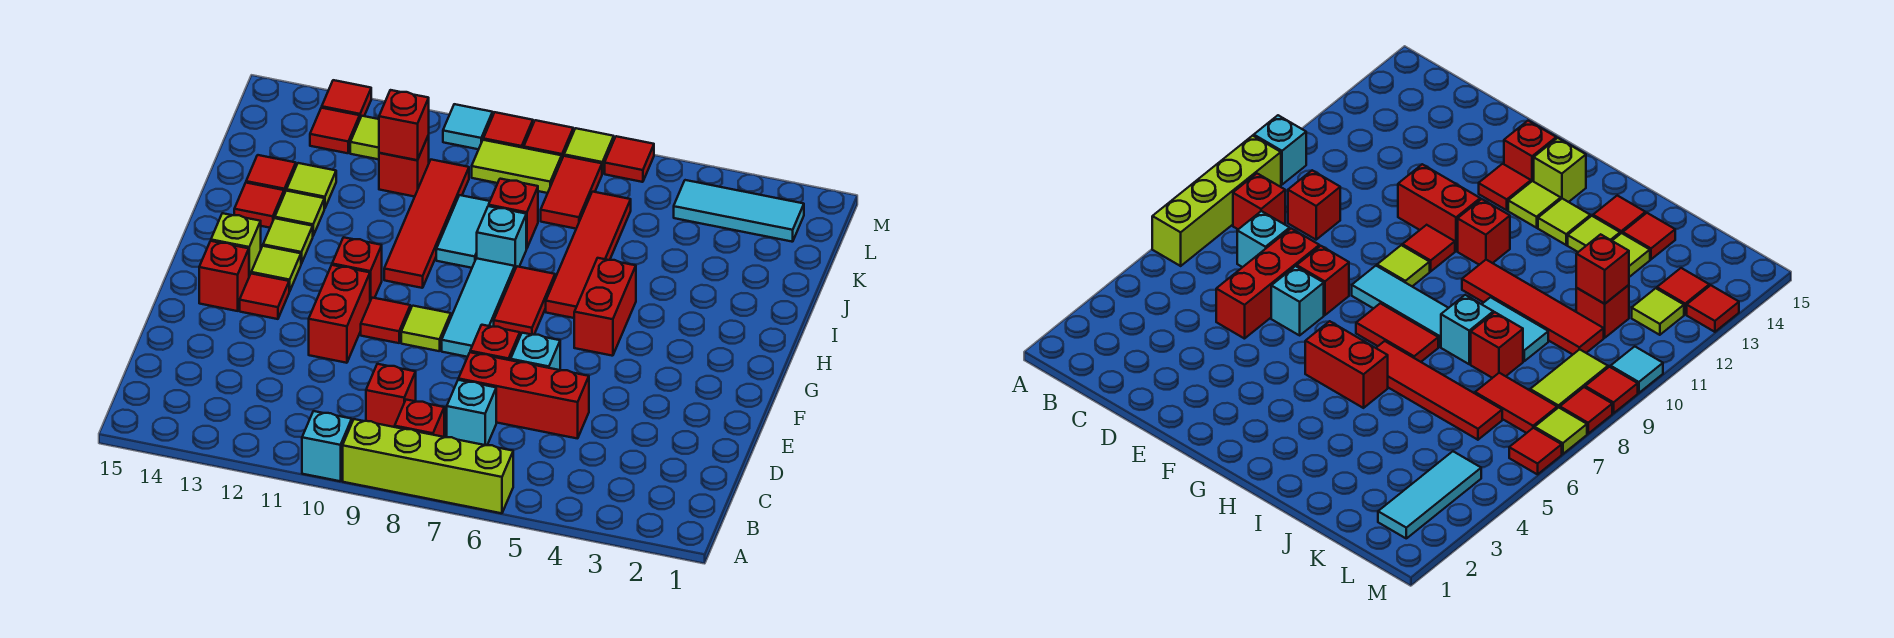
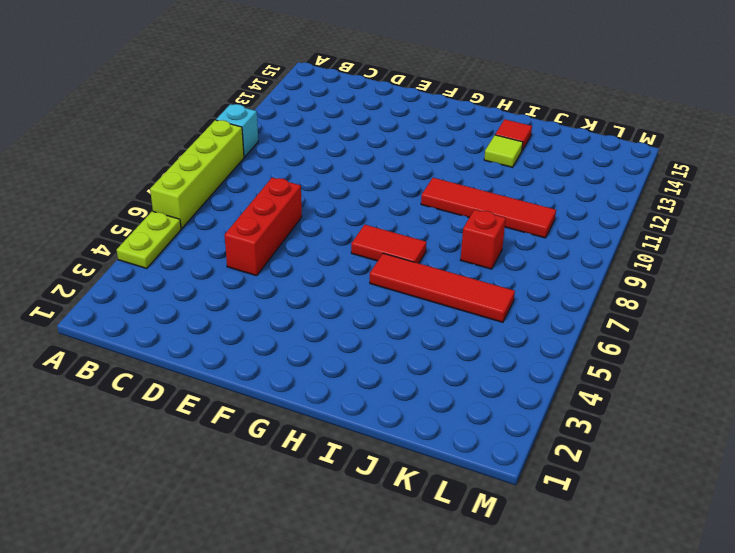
lime 1x2 plate [117,211,181,268] -> none
none -> red 1x1 brick [395,400,444,437]
none -> cyan 1x1 brick [447,380,496,445]
none -> red 1x1 brick [366,364,416,427]
none -> cyan 1x1 brick [511,333,560,370]

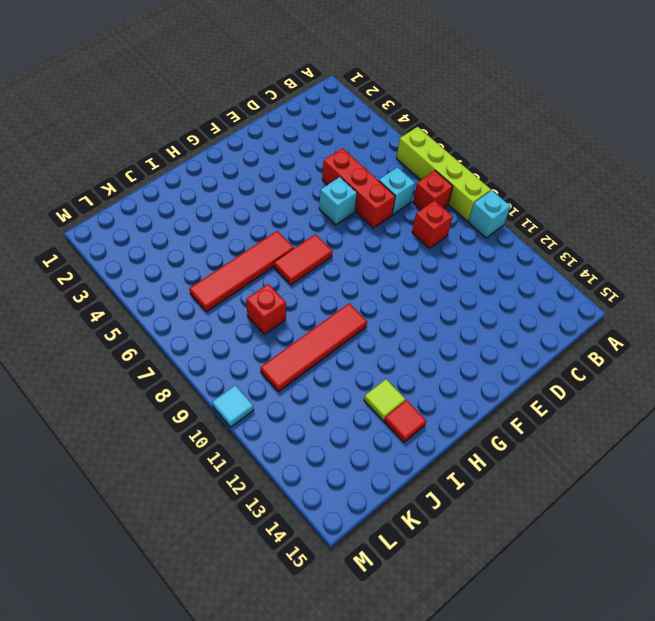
none -> red 1x1 brick [470,325,520,360]
none -> red 1x2 brick [309,265,370,363]
none -> cyan 1x3 tile [442,258,515,357]
none -> lime 1x1 tile [401,306,451,351]

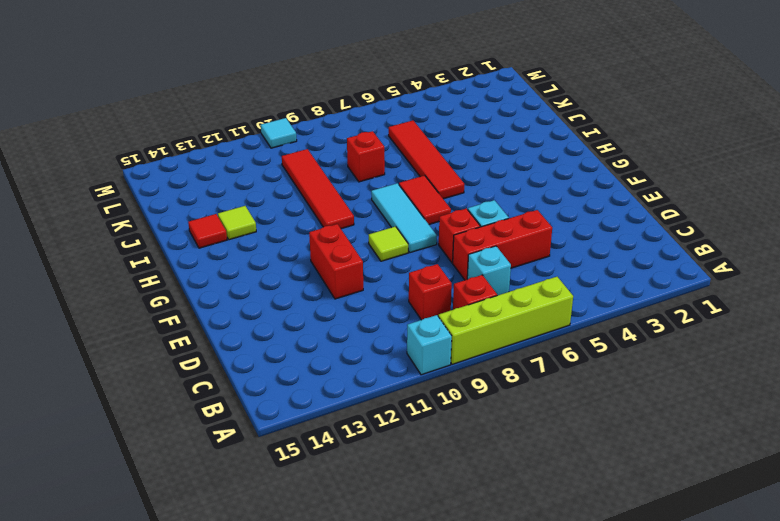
none -> red 1x1 tile [361,298,410,343]
none -> red 1x1 tile [240,274,290,319]
none -> red 1x1 brick [199,241,249,311]
none -> red 1x2 brick [574,258,636,356]

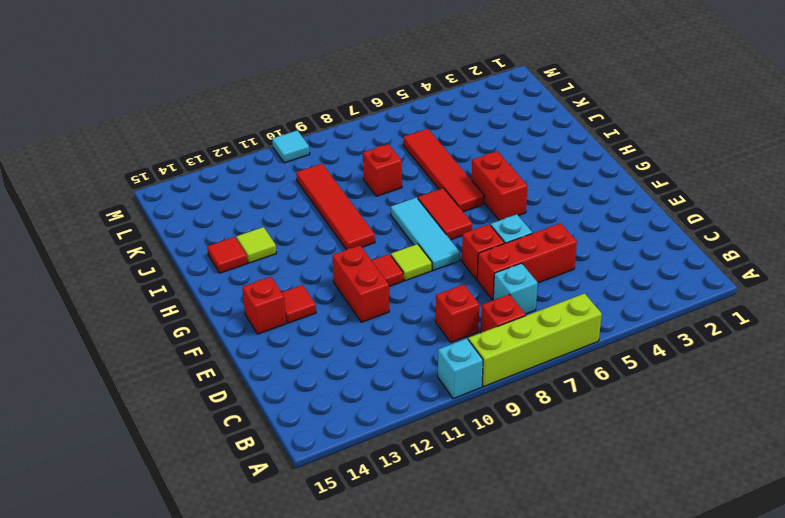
none -> red 1x1 brick [332,237,382,301]
none -> lime 1x1 tile [251,246,301,291]
none -> lime 1x1 brick [211,213,261,276]
none -> lime 1x1 tile [263,218,313,264]

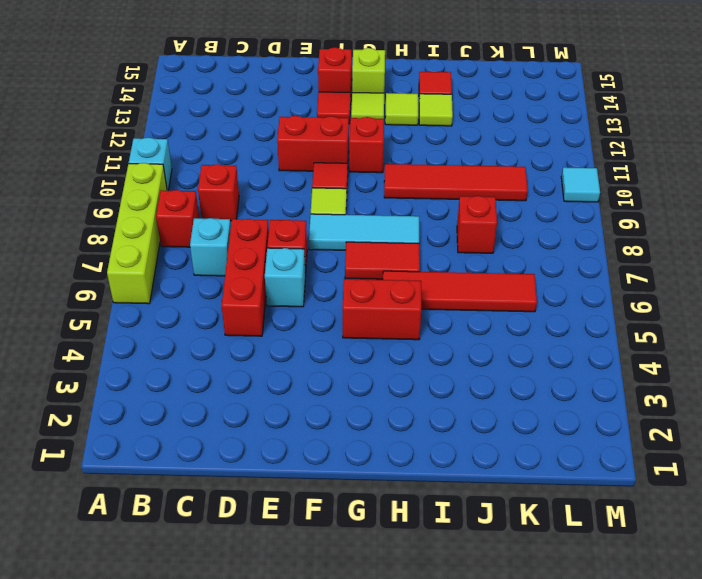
none -> cyan 1x1 brick [477,206,526,269]
none -> cyan 1x2 tile [436,195,490,268]
none -> lime 1x1 tile [287,163,336,209]
none -> red 1x1 tile [246,155,296,194]

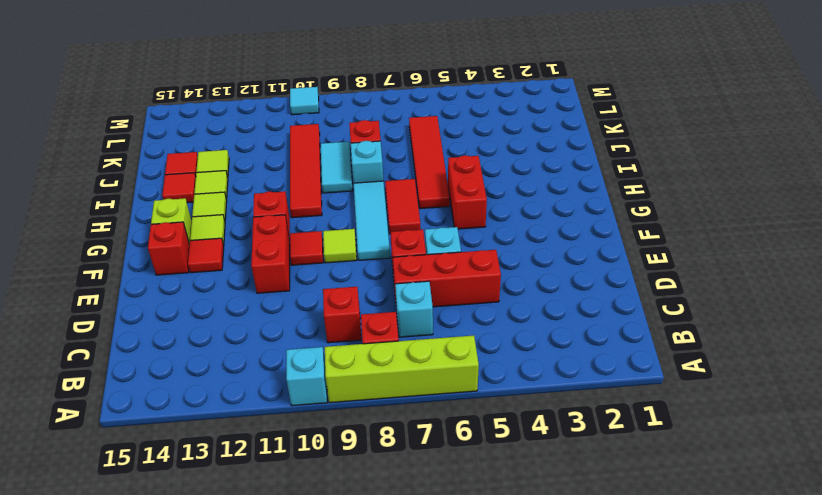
none -> red 1x2 tile [541,156,602,229]
none -> red 1x1 brick [379,135,429,197]
none -> cyan 1x3 tile [674,180,804,242]
none -> lime 1x2 tile [472,140,562,193]

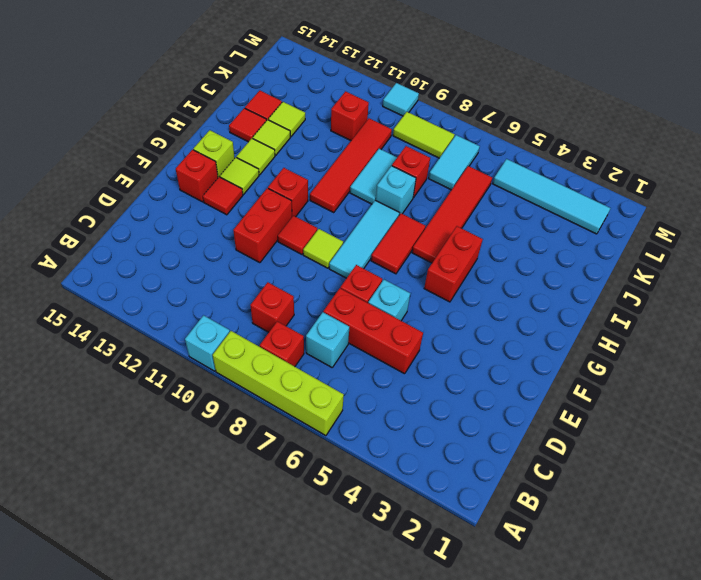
cyan 1x2 tile [429,135,480,190] -> red 1x2 tile [541,156,602,229]
cyan 1x4 tile [493,159,611,234] -> cyan 1x3 tile [674,180,804,242]
none -> lime 1x1 tile [350,116,379,159]
none -> red 1x1 tile [310,108,360,153]
none -> red 1x1 tile [605,136,654,182]
none -> lime 1x1 tile [564,128,614,174]

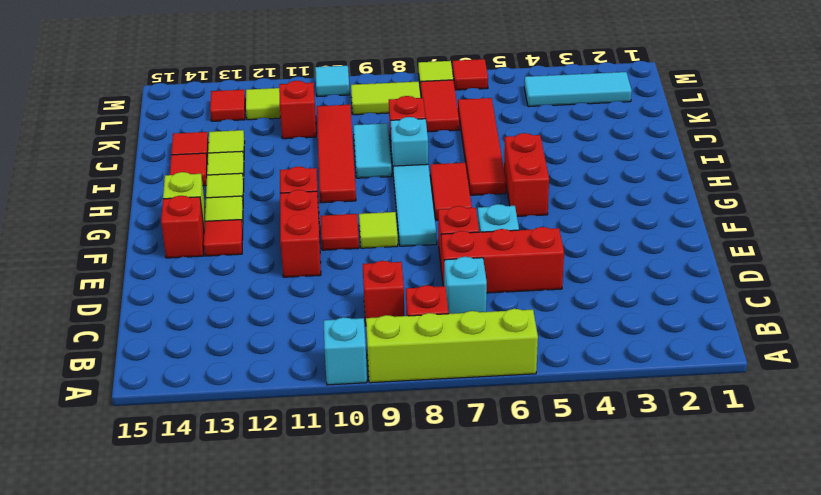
none -> red 1x1 tile [524,120,573,158]
none -> red 1x1 tile [483,112,533,148]
none -> red 1x1 tile [322,80,371,118]
none -> red 1x1 brick [379,90,429,160]

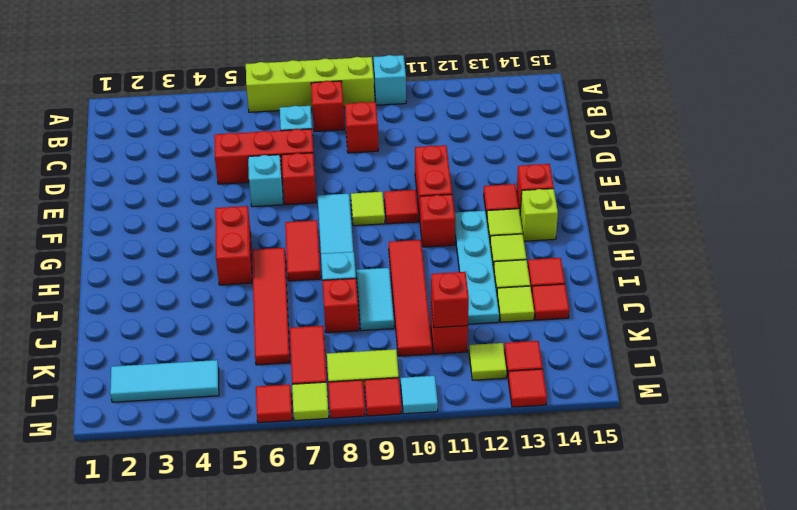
cyan 1x4 plate [455,211,499,324] -> none

